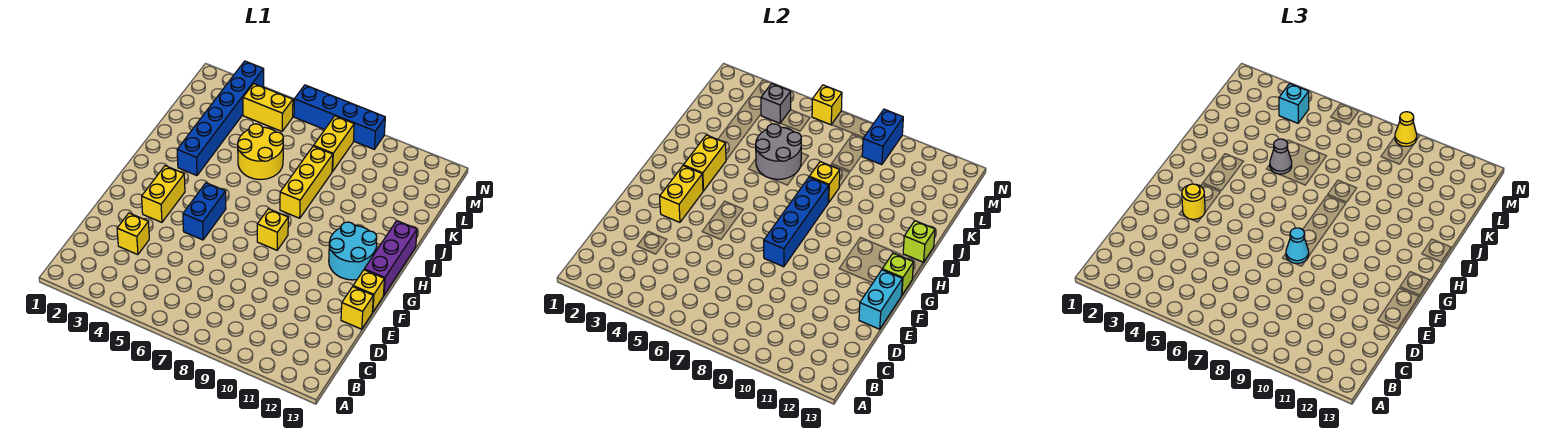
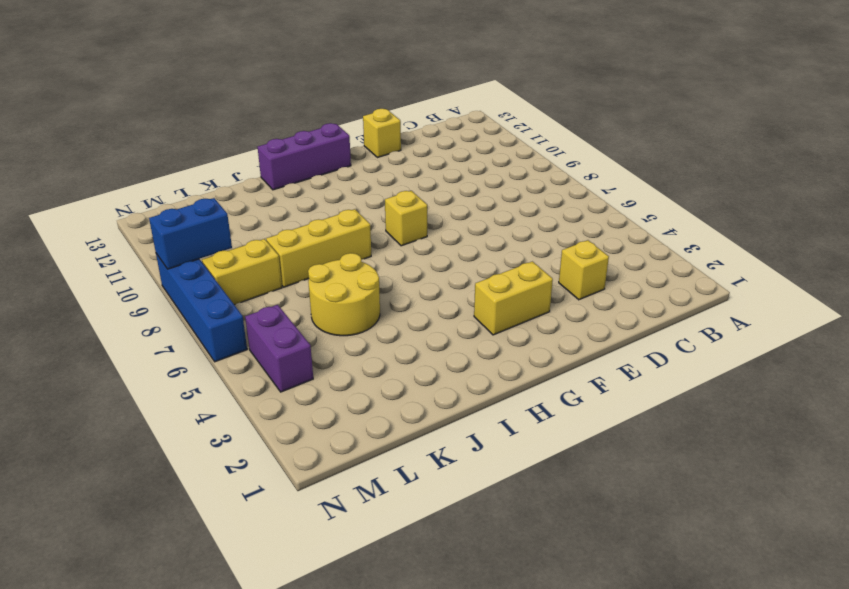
purple 1x2 brick [245,305,313,392] -> yellow 1x2 brick [243,84,293,131]
none -> blue 1x2 brick [183,183,226,240]
none -> yellow 1x1 brick [353,270,384,312]
none -> cyan 2x2 round brick [329,222,377,280]
none -> blue 1x6 brick [177,61,264,175]

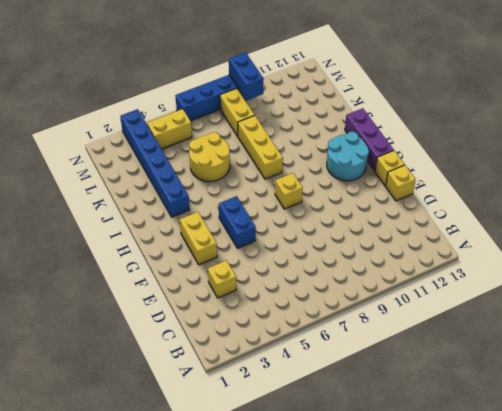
none -> cyan 1x2 brick [859,270,902,329]
none -> yellow 1x2 brick [660,166,703,222]
none -> blue 1x4 brick [764,177,829,267]
none -> lime 1x1 brick [882,253,913,295]

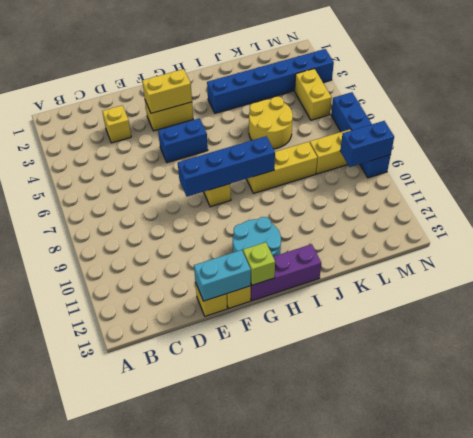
none -> yellow 1x2 brick [683,135,726,191]
none -> lime 1x1 brick [903,221,935,262]
none -> grey 2x2 round brick [756,124,801,179]
none -> yellow 1x1 brick [809,162,840,203]

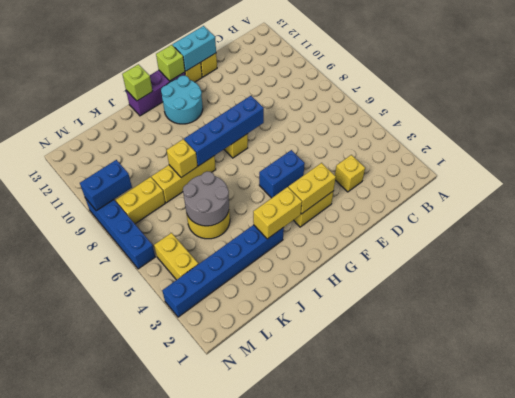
none -> grey 1x1 brick [761,84,791,123]
none -> yellow 1x1 brick [812,85,842,125]
none -> yellow 1x1 round brick [1182,184,1205,219]
none -> cyan 1x1 cone [1286,228,1309,263]

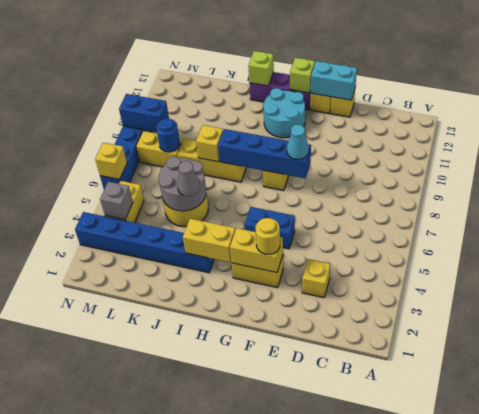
blue 1x1 round brick [156,119,180,152] -> none
none -> cyan 1x1 brick [1279,84,1309,123]
none -> yellow 1x1 cone [1395,112,1417,146]

